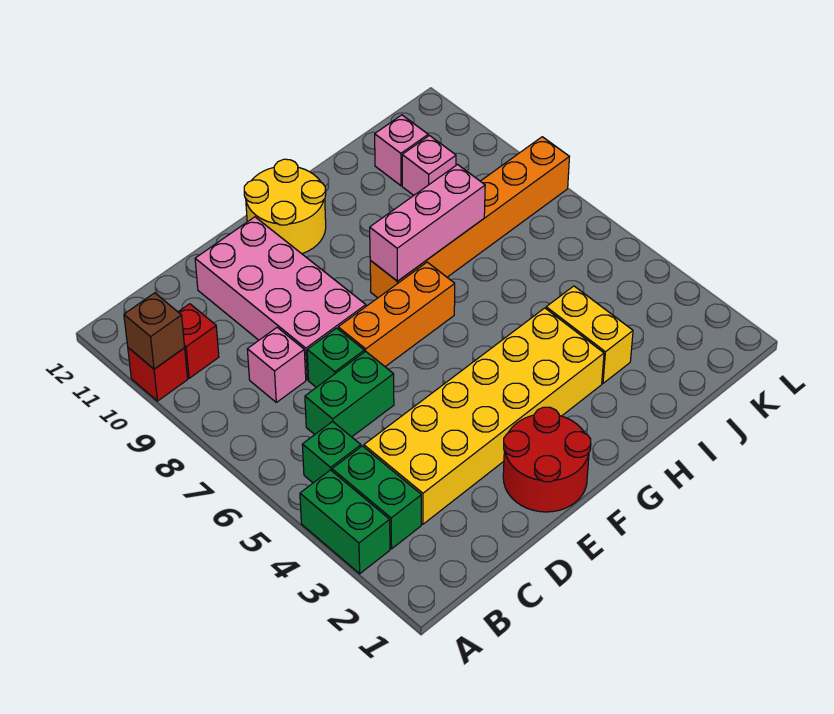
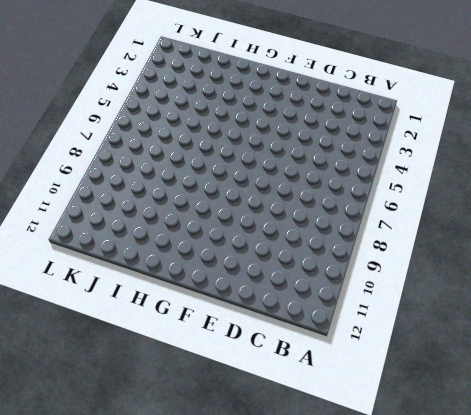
none -> green 1x2 brick [300,470,390,574]
none -> red 1x1 brick [128,348,188,401]
none -> green 1x2 brick [332,446,421,549]

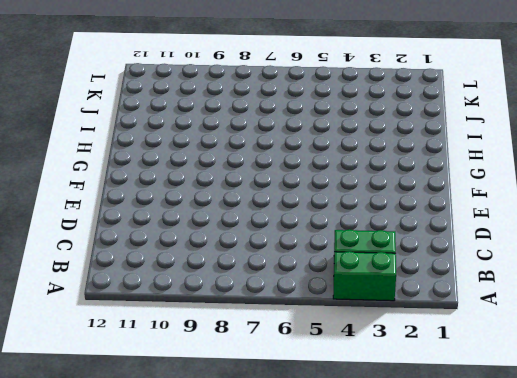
none -> red 1x1 brick [128,348,188,401]
none -> green 1x1 brick [302,421,361,483]
none -> red 1x1 brick [179,304,219,378]

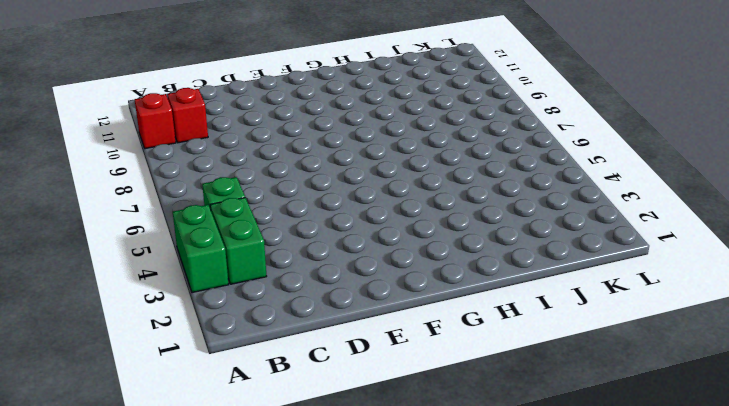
none -> yellow 2x6 brick [364,308,604,524]
none -> green 1x2 brick [305,351,394,437]
none -> pink 1x1 brick [247,328,306,402]

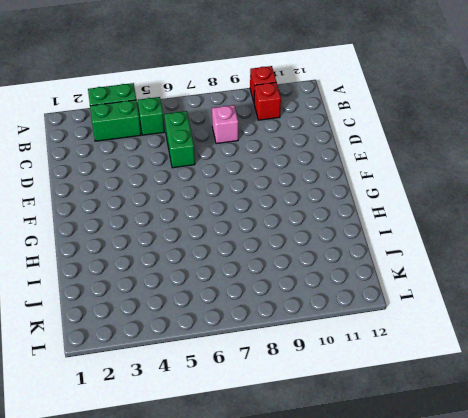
none -> yellow 2x6 brick [364,308,604,524]
none -> green 1x1 brick [307,328,364,387]
none -> pink 2x4 brick [195,217,366,380]

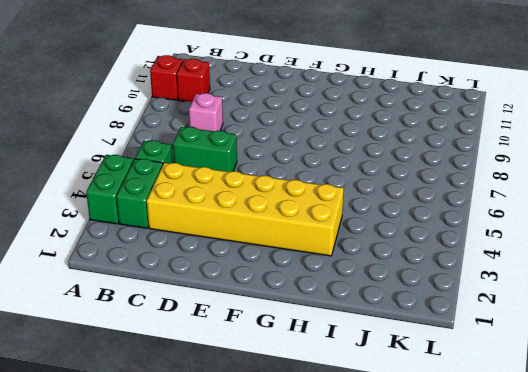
none -> green 1x1 brick [307,328,364,387]
none -> pink 2x4 brick [195,217,366,380]
none -> red 2x2 round brick [503,407,591,512]

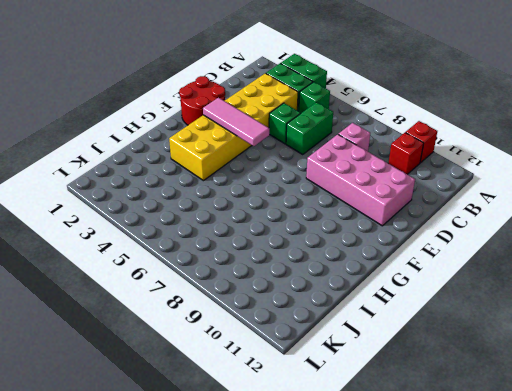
green 1x1 brick [269,103,301,144] -> green 1x1 brick moved to [307,328,364,387]
pink 1x3 tile [203,98,269,146] -> none
none -> orange 1x3 brick [338,262,455,367]
none -> yellow 2x2 round brick [244,159,326,254]
none -> orange 1x6 brick [370,137,569,298]

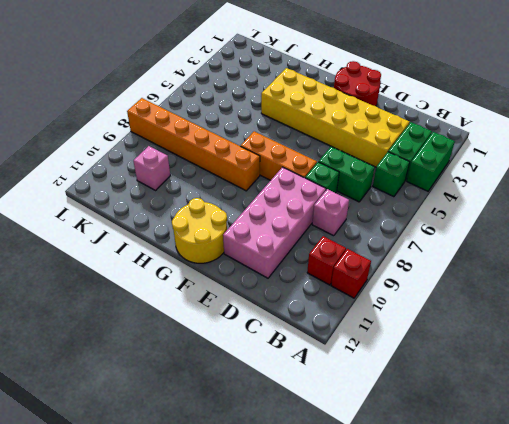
none -> yellow 1x2 brick [546,286,633,383]
none -> pink 1x1 brick [375,115,428,186]
none -> brown 1x1 brick [124,293,185,369]

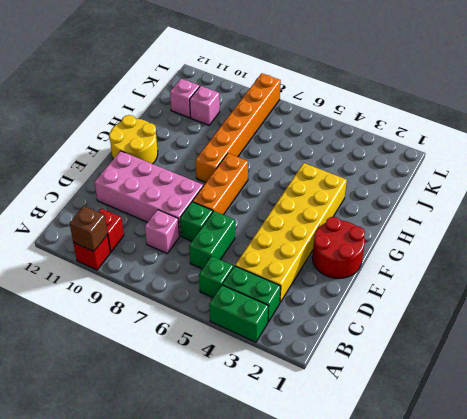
none -> yellow 1x2 brick [546,286,633,383]
none -> pink 1x3 brick [370,165,485,281]

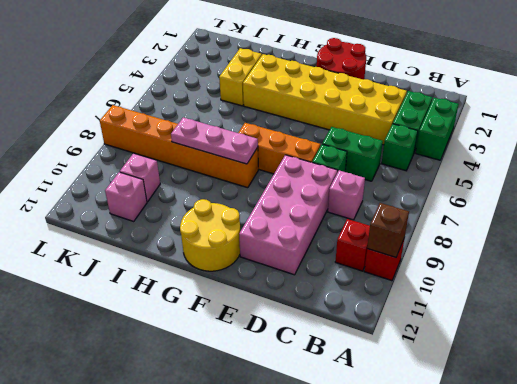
pink 1x3 plate [171,117,258,164] -> pink 1x3 brick [370,165,485,281]

